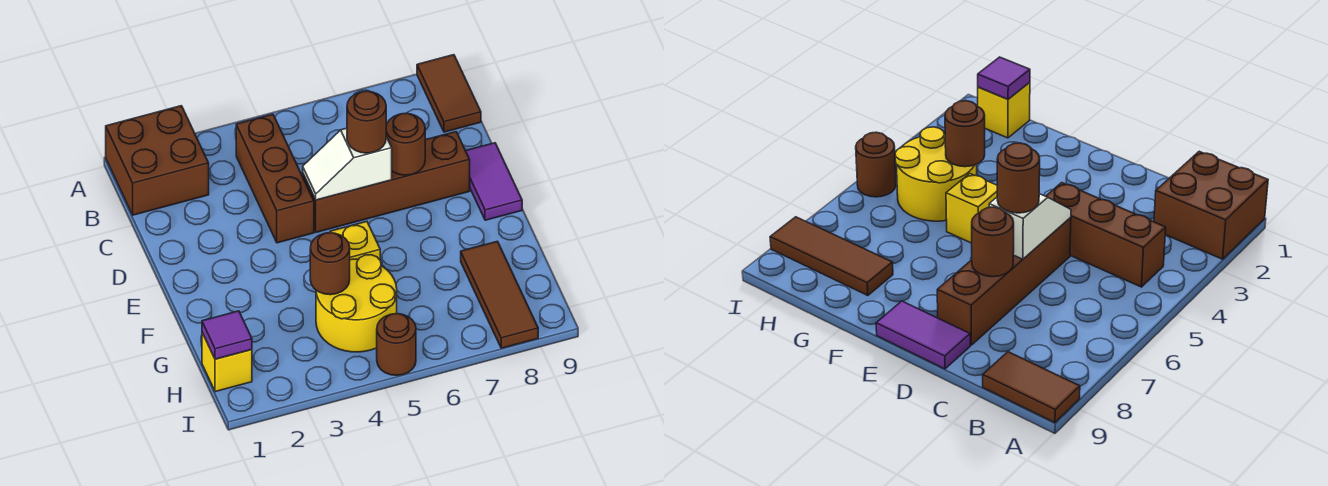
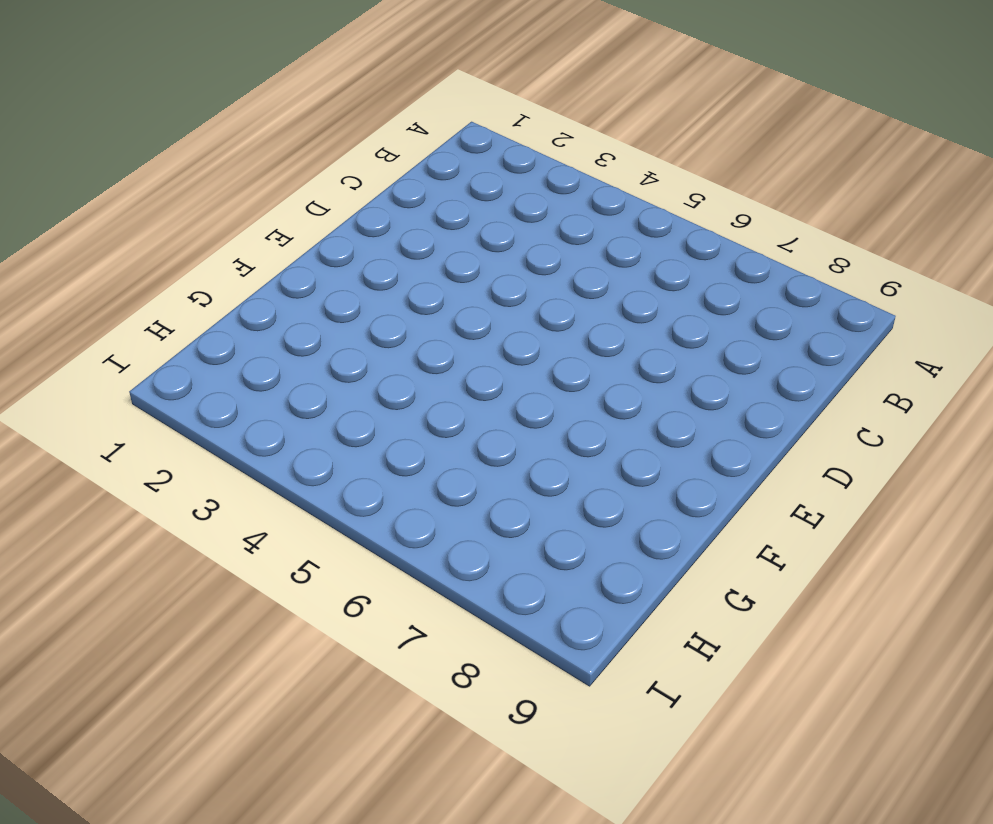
none -> brown 2x2 brick [106,106,209,215]
none -> brown 1x2 tile [417,55,481,132]
none -> brown 1x3 brick [236,114,314,243]

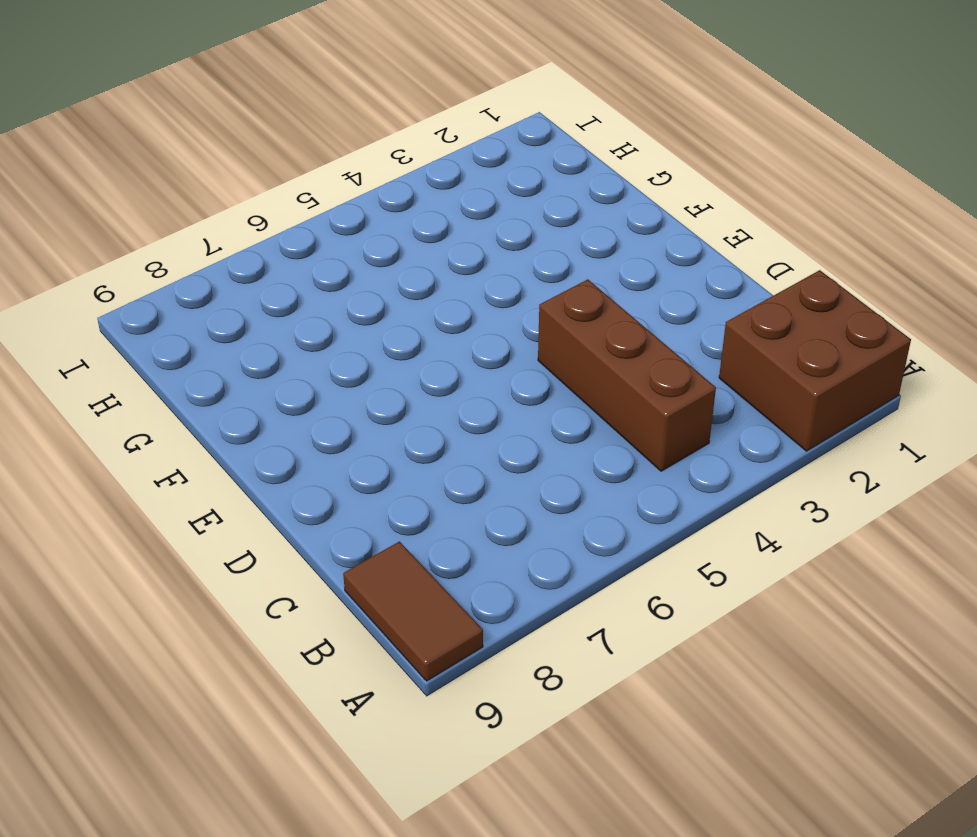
none -> brown 1x4 brick [303,132,470,232]
none -> purple 1x2 tile [466,143,522,220]
none -> yellow 1x1 brick [330,222,380,260]

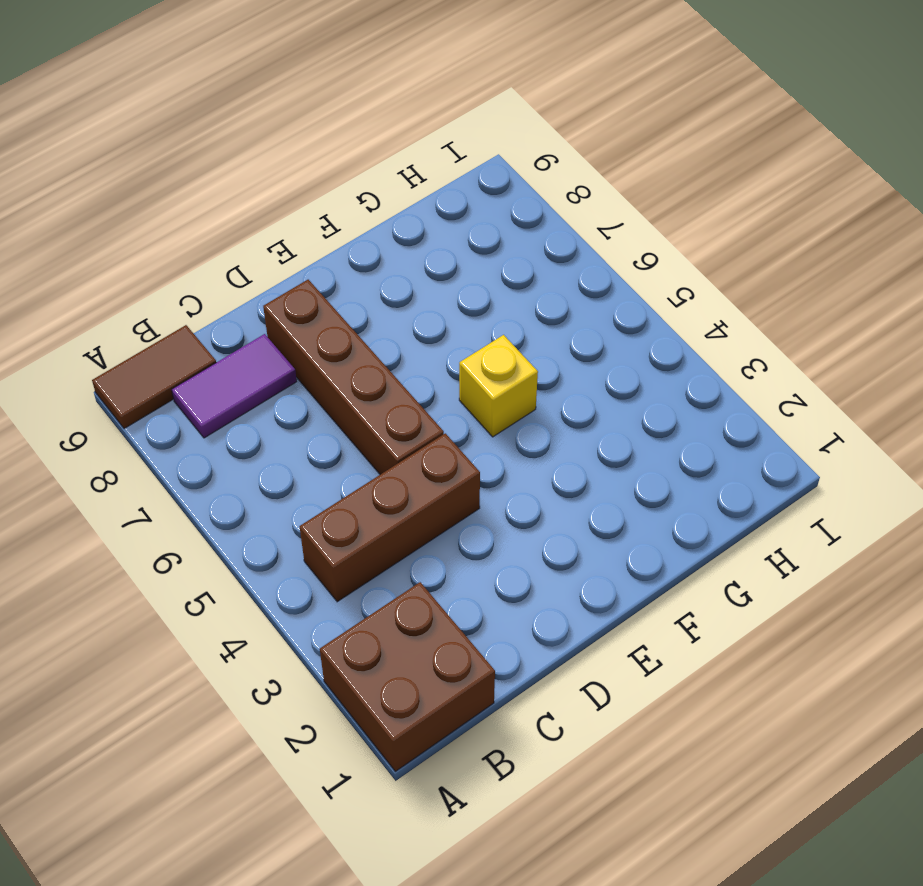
purple 1x2 tile [172,334,297,438] -> purple 1x2 tile moved to [466,143,522,220]
none -> yellow 2x2 round brick [316,255,397,352]
none -> brown 1x3 tile [461,241,538,348]
none -> yellow 1x1 brick [202,333,252,392]

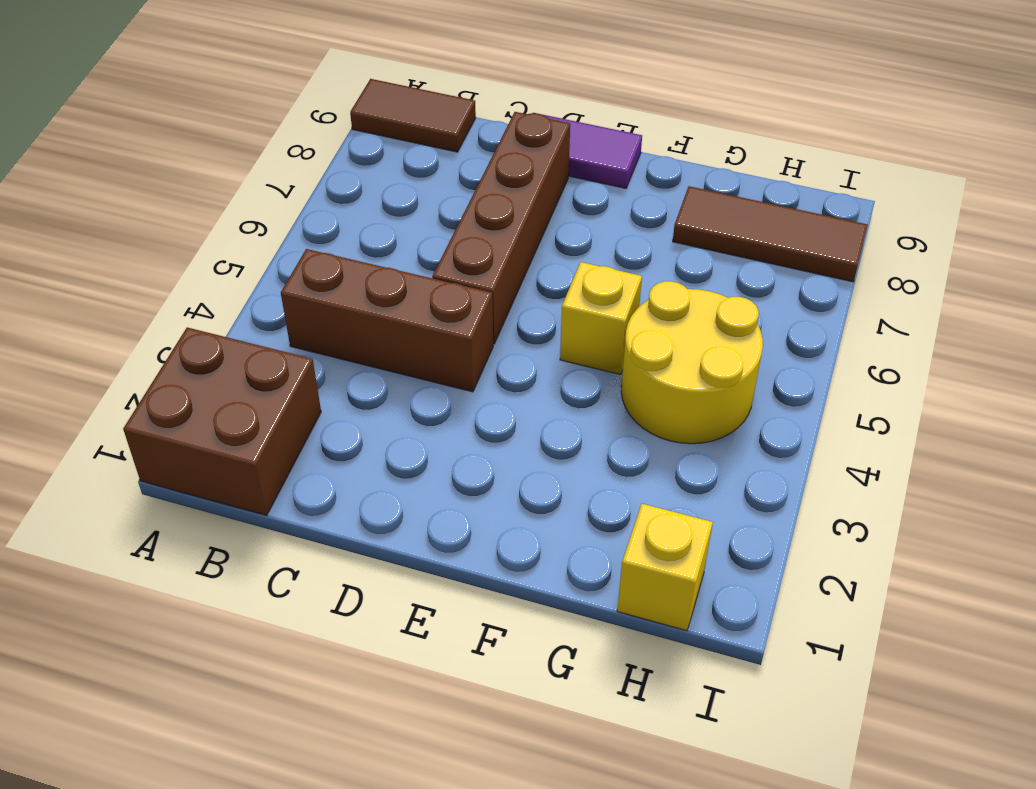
none -> brown 1x1 round brick [377,314,416,375]
none -> white 1x2 slope [303,128,392,200]
none -> brown 1x1 round brick [386,113,426,175]

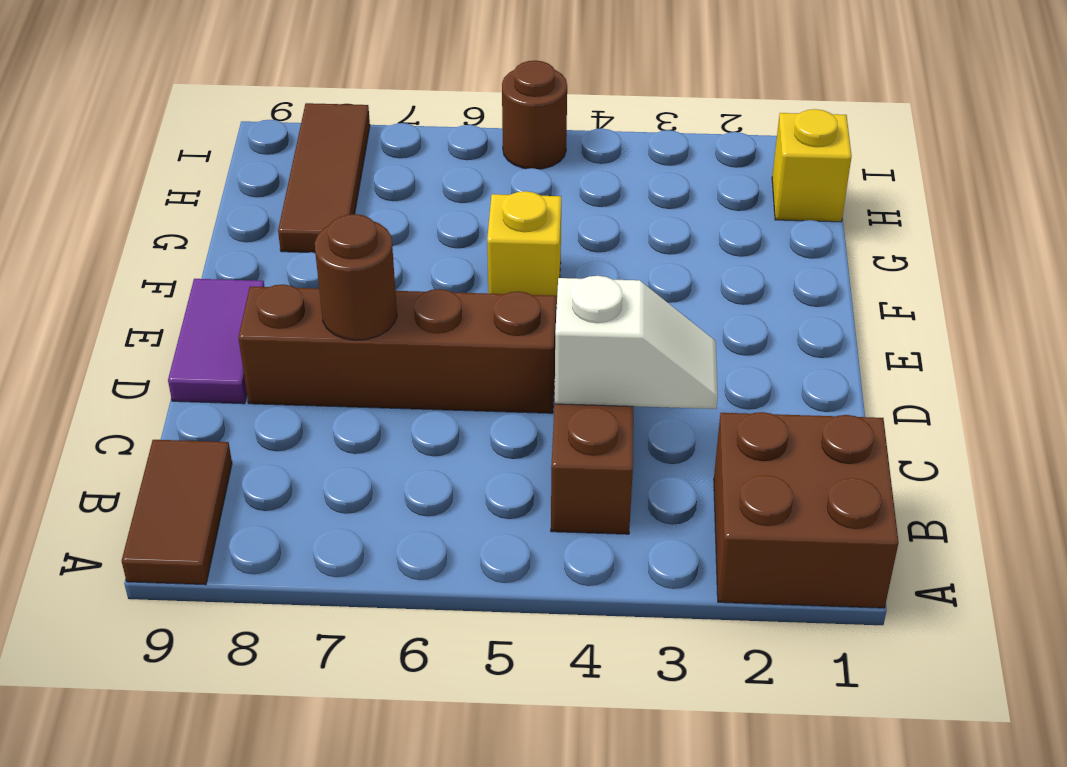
white 1x2 slope [555,276,718,409] -> white 1x2 slope moved to [303,128,392,200]
none -> yellow 2x2 round brick [316,255,397,352]
none -> brown 1x1 round brick [310,233,350,295]
none -> purple 1x1 tile [202,311,252,359]

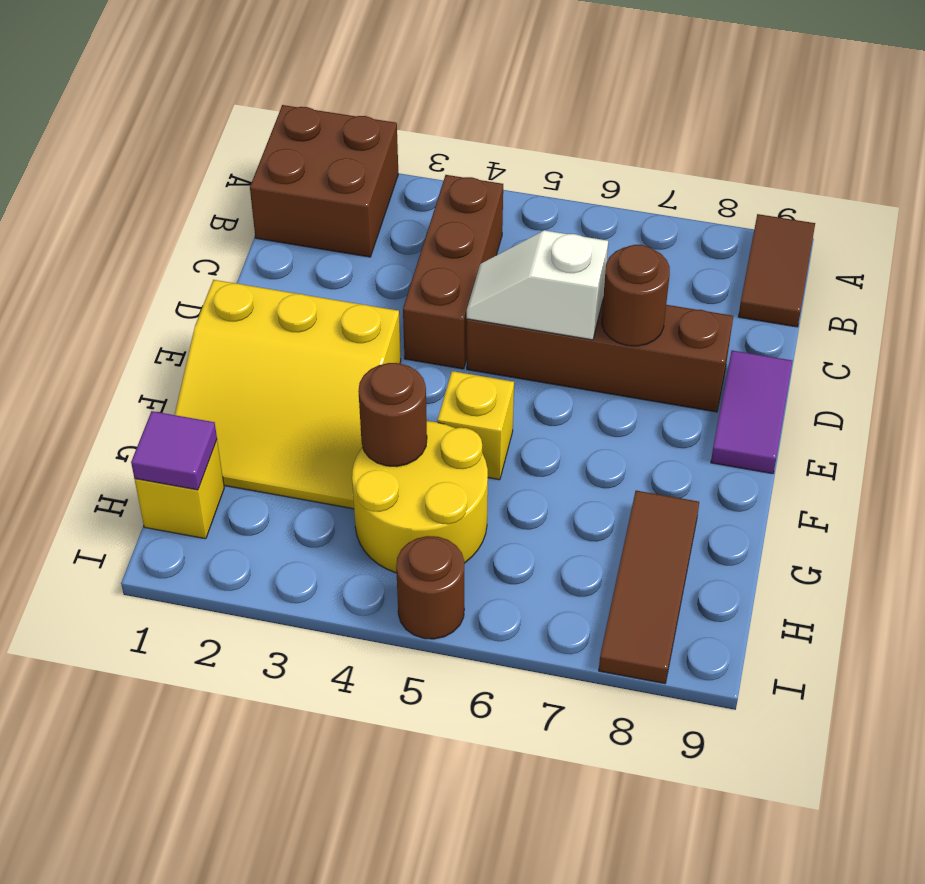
yellow 3x3 slope [175,280,401,509] -> none
none -> brown 1x1 round brick [347,91,386,153]

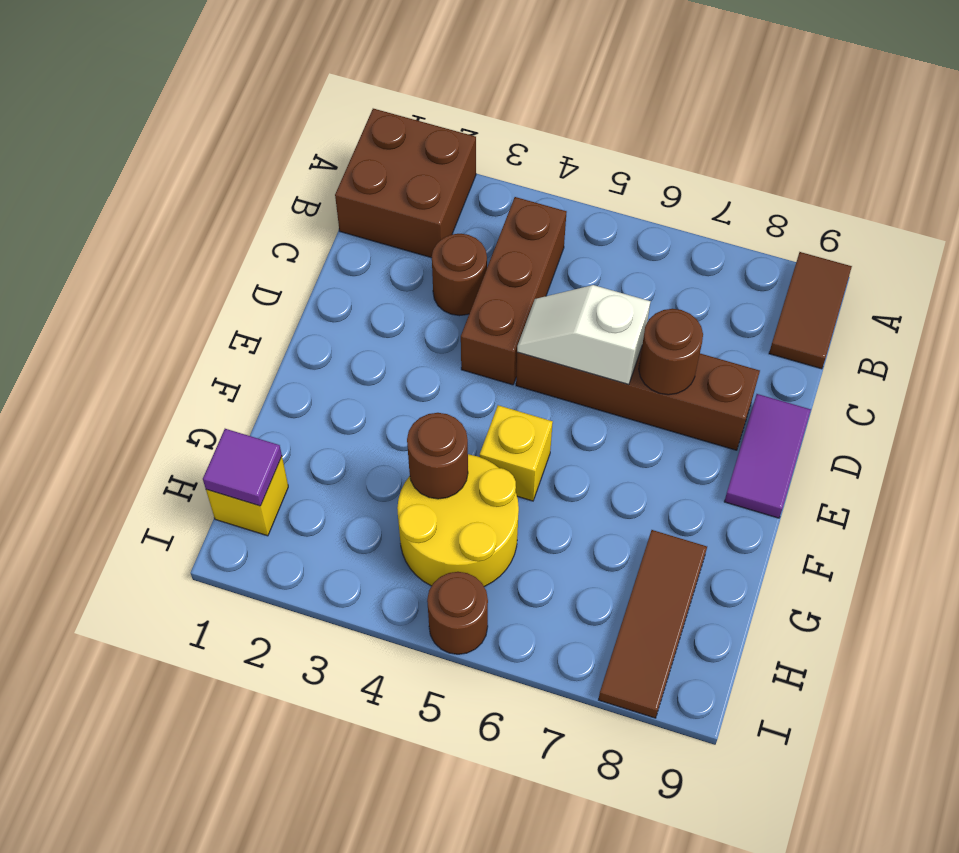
brown 1x1 round brick [432,234,487,316] -> brown 1x1 round brick moved to [347,91,386,153]

